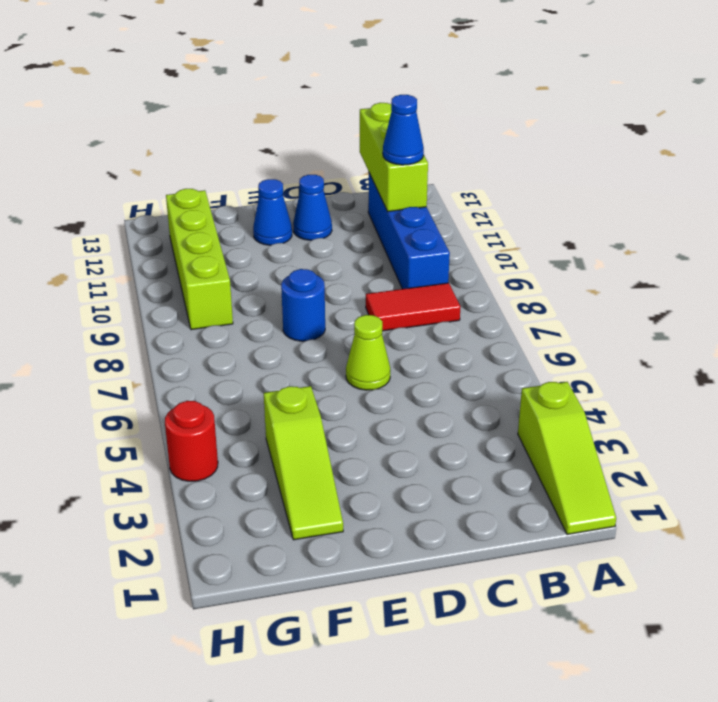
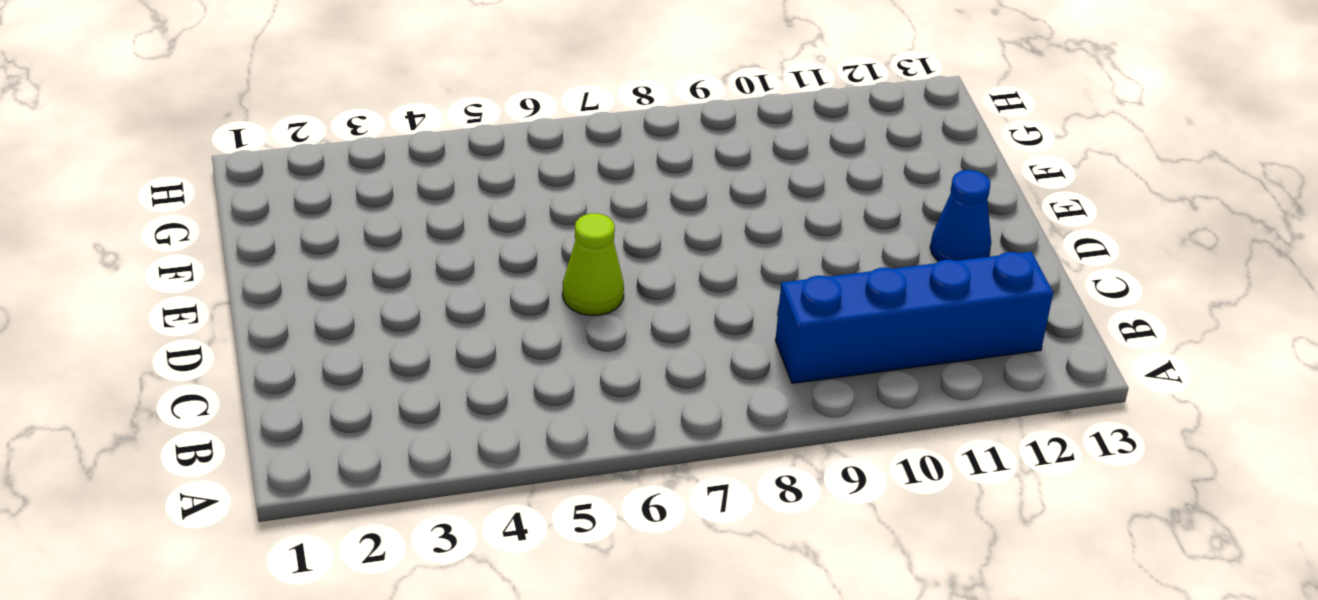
none -> lime 1x3 slope [518,382,616,534]
none -> red 1x2 tile [366,283,461,331]
none -> blue 1x1 round brick [281,269,325,341]

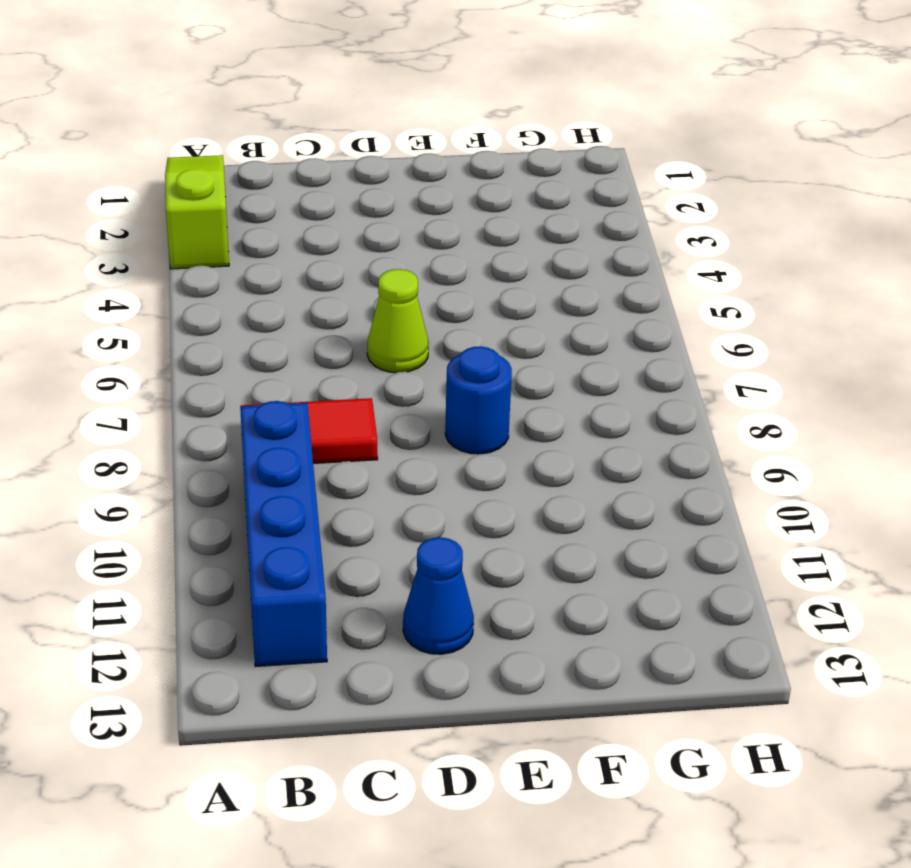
none -> blue 1x1 cone [253,179,292,245]
none -> lime 1x3 slope [264,386,343,540]
none -> lime 1x4 brick [166,189,233,330]

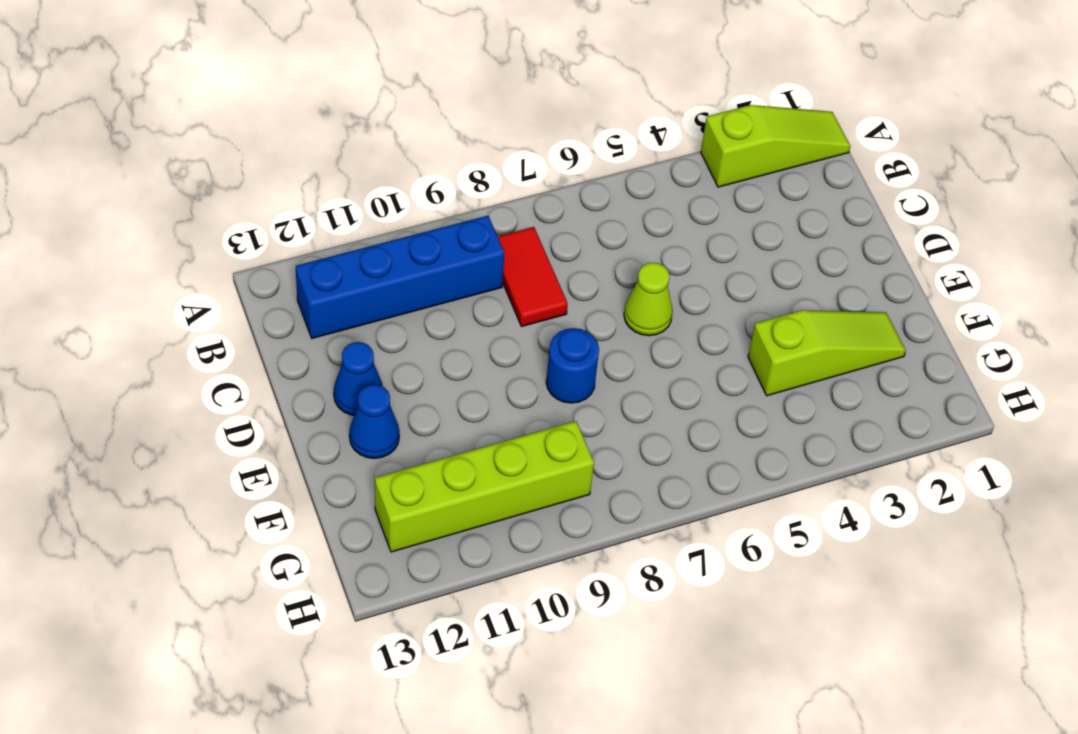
none -> red 1x1 round brick [165,401,218,481]
none -> lime 1x3 brick [360,103,428,212]
none -> blue 1x1 cone [383,95,424,165]

